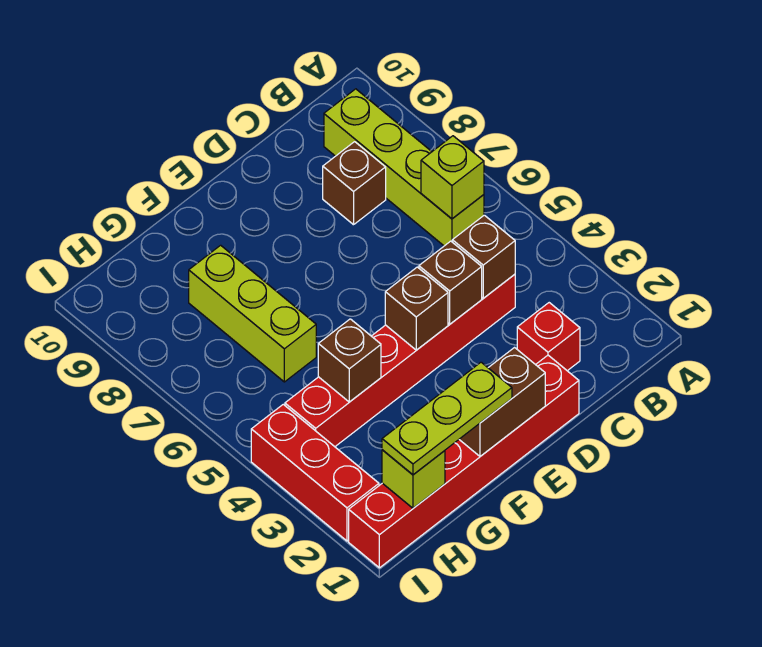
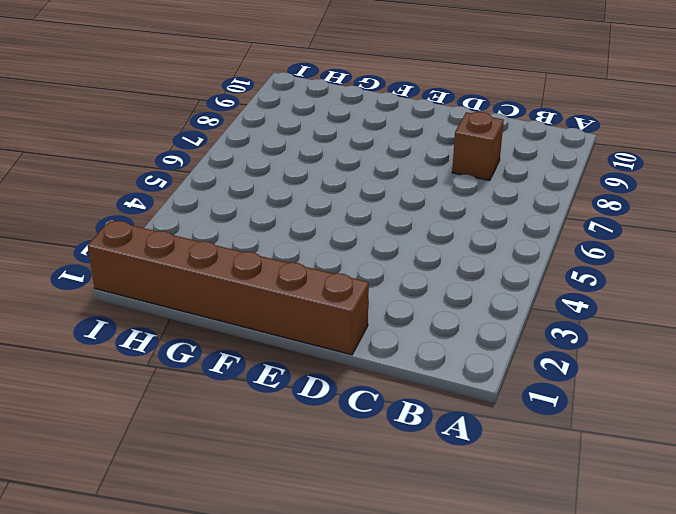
brown 1x6 brick [88,220,369,355] -> red 1x6 brick [349,355,579,568]
none -> lime 1x4 brick [324,89,484,246]
none -> red 1x1 brick [517,303,580,371]
none -> red 1x6 brick [285,274,515,447]

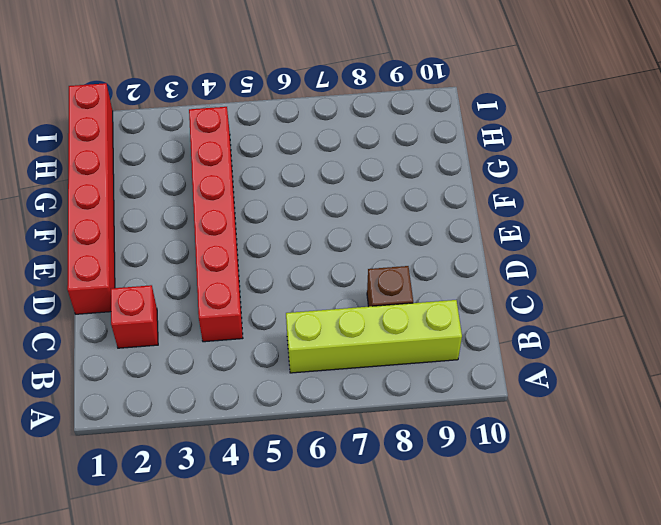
none -> lime 1x3 brick [189,245,316,382]
none -> red 1x3 brick [251,404,379,541]
none -> lime 1x1 brick [421,136,484,219]

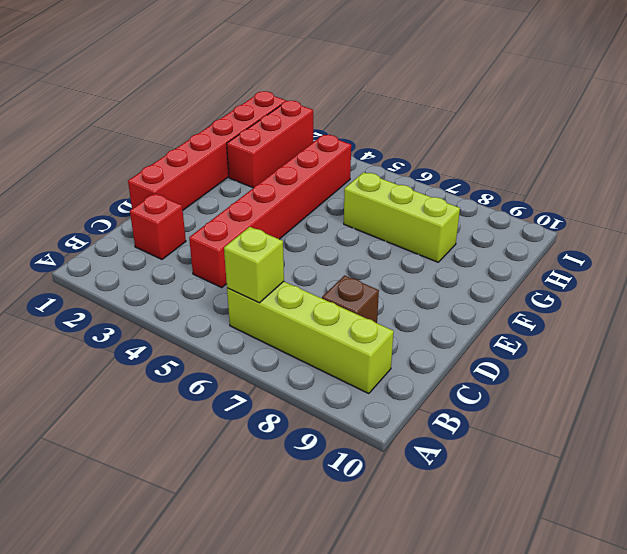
red 1x3 brick [227,101,313,188] -> red 1x3 brick turned to [251,404,379,541]
none -> brown 1x1 brick [452,215,515,298]
none -> brown 1x1 brick [419,241,482,324]
none -> brown 1x2 brick [459,348,545,456]

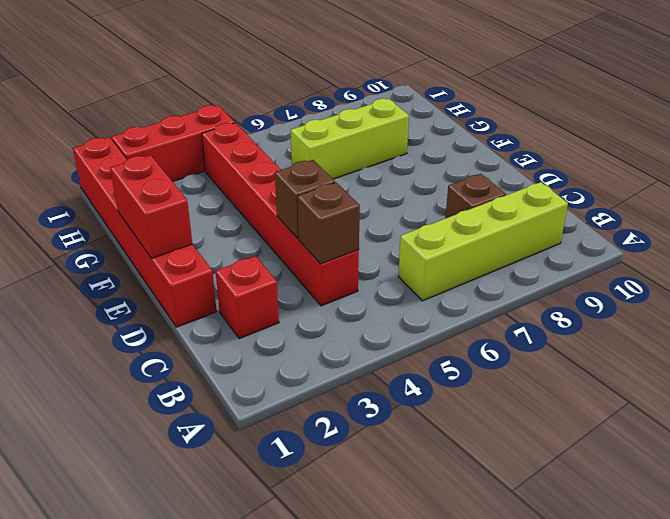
red 1x2 brick [110,155,192,258] -> brown 1x2 brick [459,348,545,456]
none -> lime 1x1 brick [421,136,484,219]
none -> brown 1x1 brick [385,267,448,350]
none -> brown 1x1 brick [318,319,381,402]

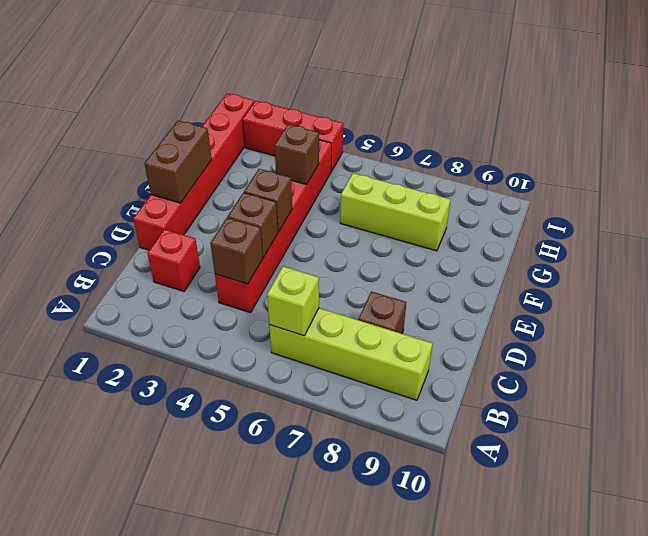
none -> lime 1x1 brick [382,450,445,508]
none -> lime 1x3 plate [382,362,512,475]

